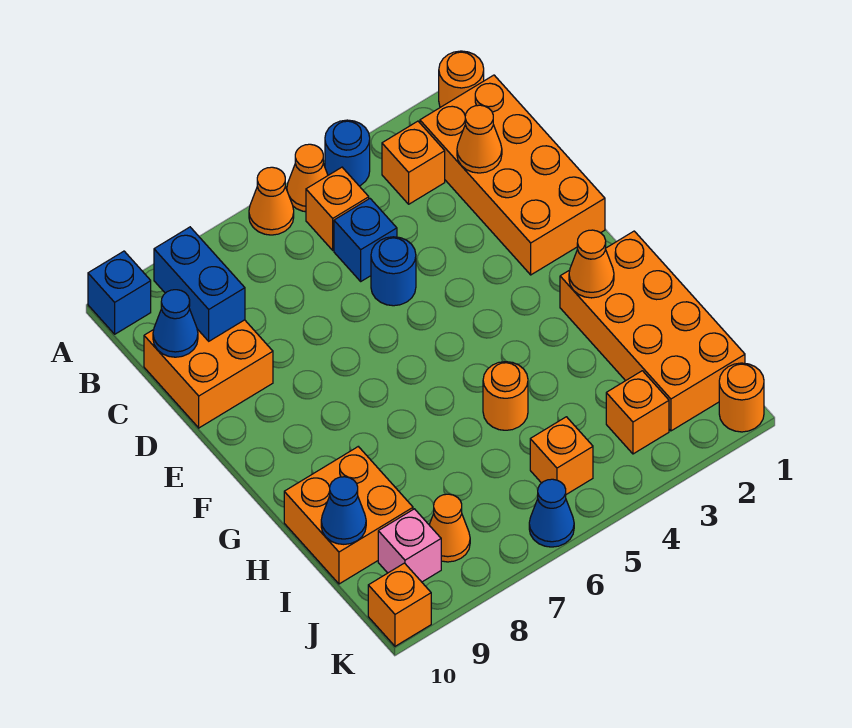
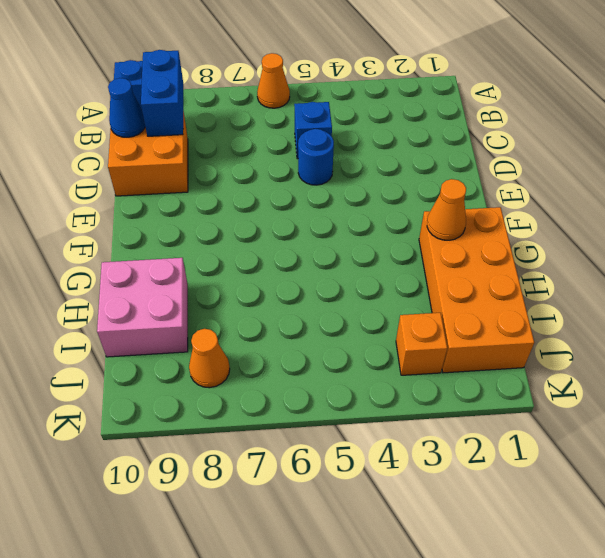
pink 2x2 brick [97,258,188,357] -> orange 2x2 brick [284,447,413,584]
none -> orange 1x1 round brick [439,51,484,107]
none -> blue 1x1 round brick [325,120,370,186]
none -> orange 1x1 cone [287,144,328,212]

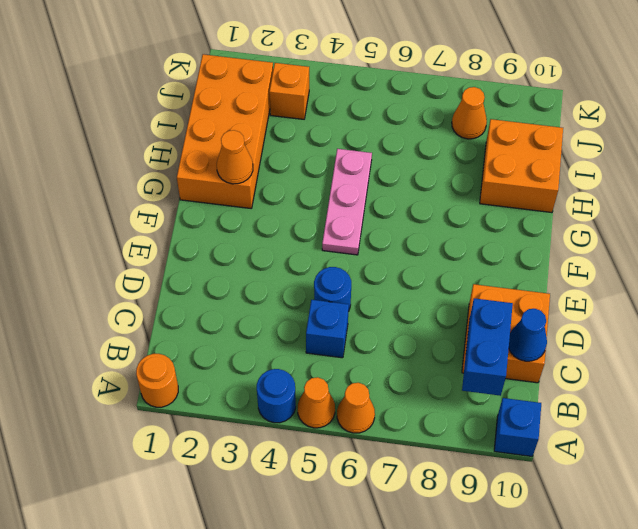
pink 1x3 plate [322,149,372,255] -> orange 1x1 round brick [483,362,528,430]
none -> orange 2x4 brick [420,75,605,275]
none -> orange 1x1 brick [382,121,445,204]
none -> orange 1x1 brick [306,167,369,250]

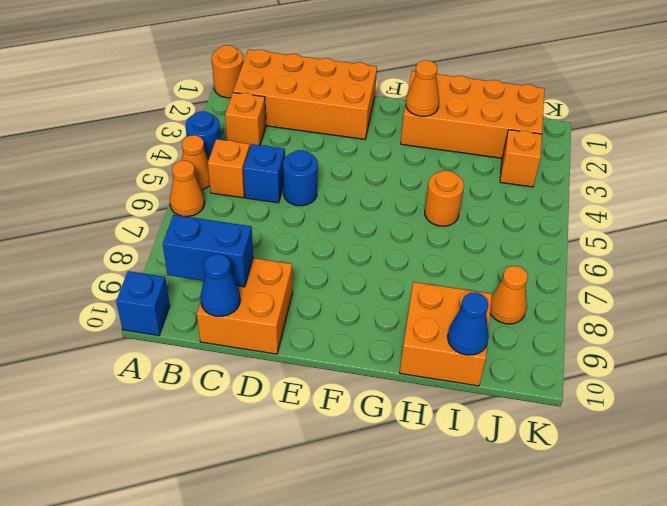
none -> orange 1x1 brick [530,417,593,494]
none -> pink 1x1 brick [378,509,441,582]
none -> orange 1x1 round brick [719,363,764,432]

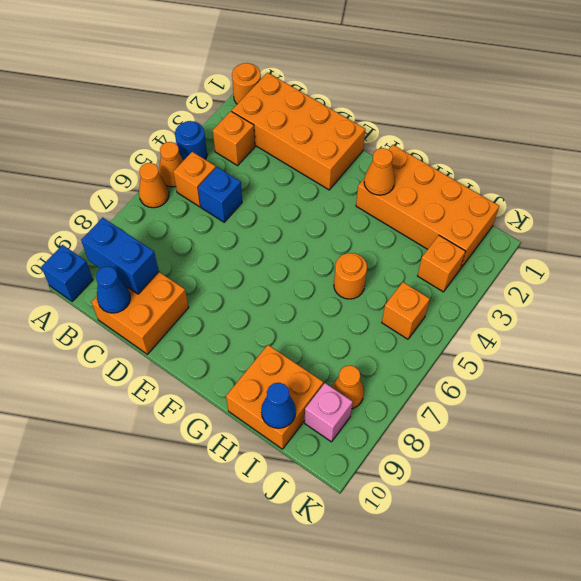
none -> blue 1x1 round brick [371,237,416,306]
none -> orange 1x1 round brick [719,363,764,432]
none -> blue 1x1 cone [529,479,574,547]

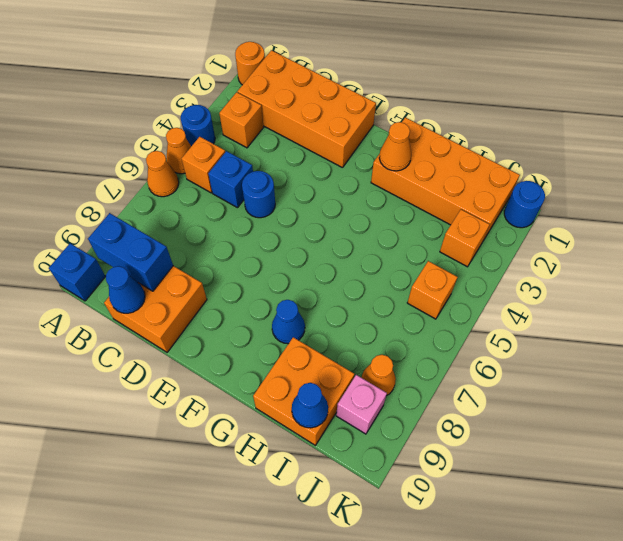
blue 1x1 cone [272,300,305,344] -> blue 1x1 cone moved to [529,479,574,547]
blue 1x1 round brick [504,181,545,228] -> orange 1x1 round brick [719,363,764,432]
none -> orange 1x1 round brick [483,362,528,430]
none -> orange 1x1 brick [368,563,431,646]
none -> orange 1x1 cone [457,105,502,173]

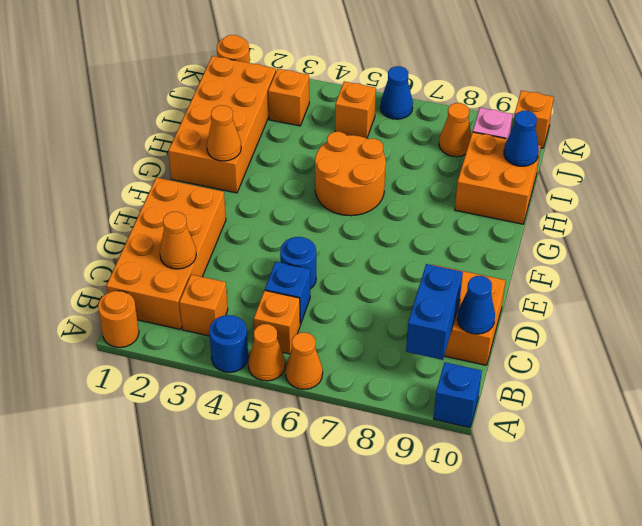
orange 2x2 round brick [315,132,386,216] -> orange 1x1 round brick [483,362,528,430]

